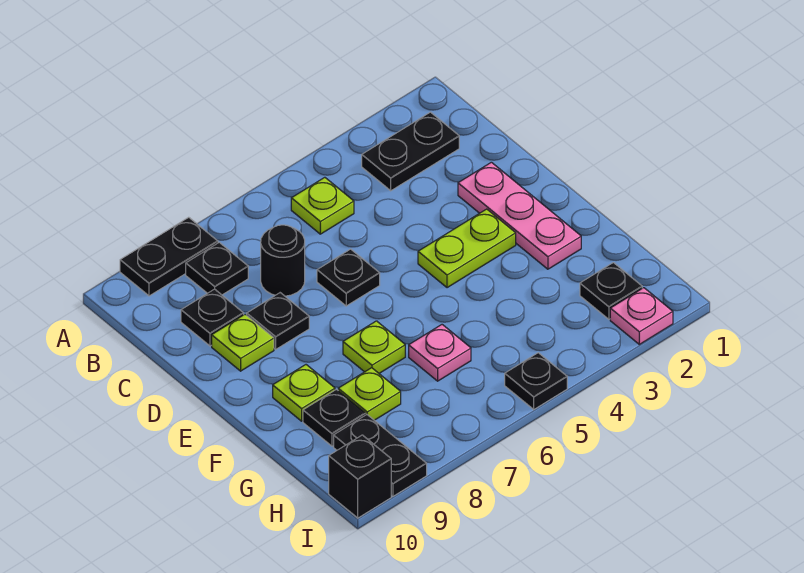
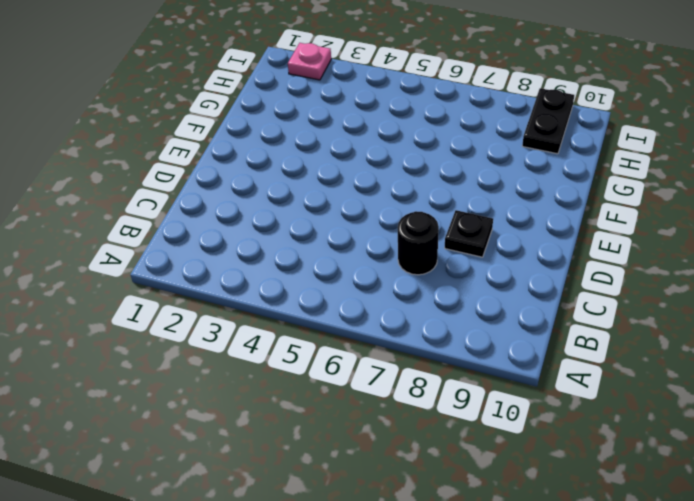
none -> black 1x2 plate [120,217,218,296]
none -> black 1x2 plate [362,112,459,191]
none -> lime 1x1 plate [291,177,354,234]

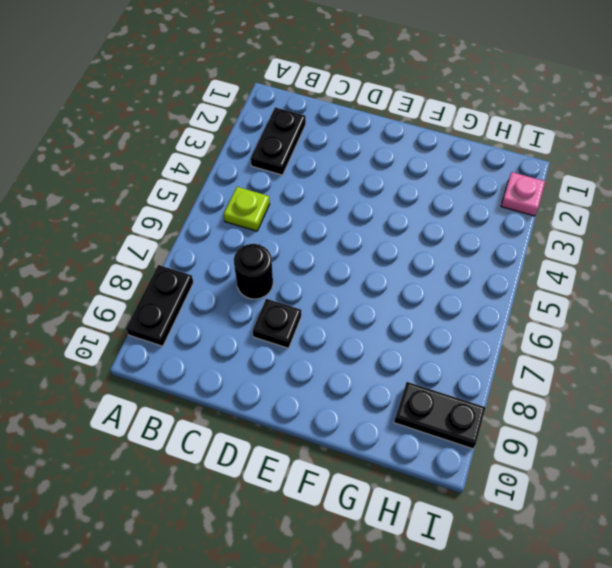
none -> black 1x1 plate [186,242,248,295]
none -> black 1x1 plate [181,289,244,346]
none -> pink 1x3 plate [458,162,581,269]

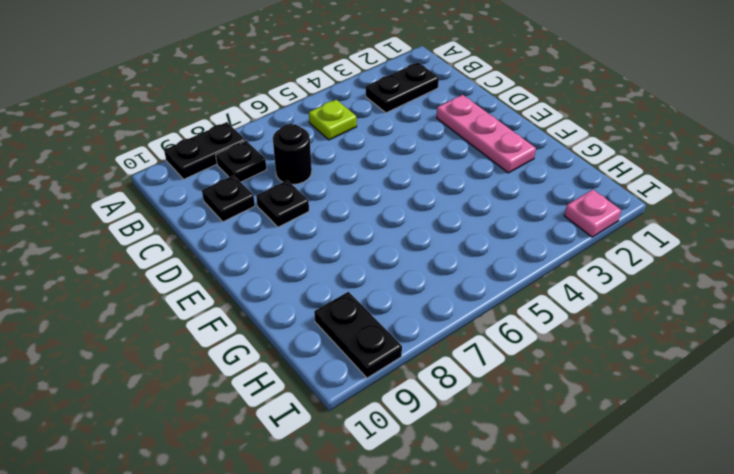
none -> black 1x1 plate [317,249,380,306]
none -> lime 1x1 plate [212,314,274,371]
none -> lime 1x2 plate [418,209,516,288]

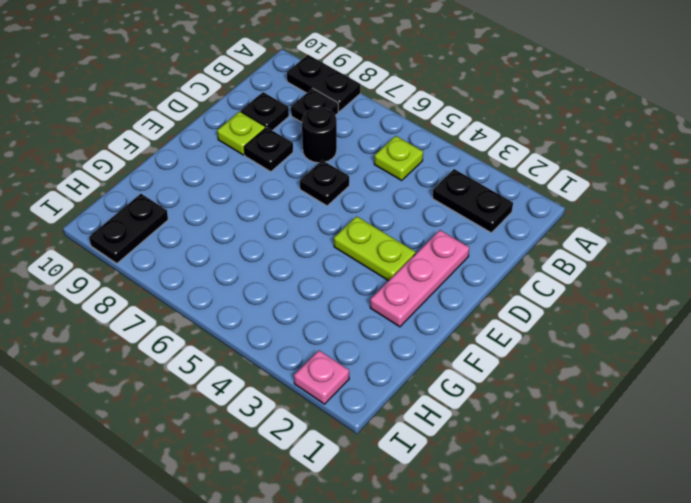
none -> lime 1x1 plate [343,321,405,373]
none -> lime 1x1 plate [273,365,335,421]
none -> pink 1x1 plate [409,325,471,381]

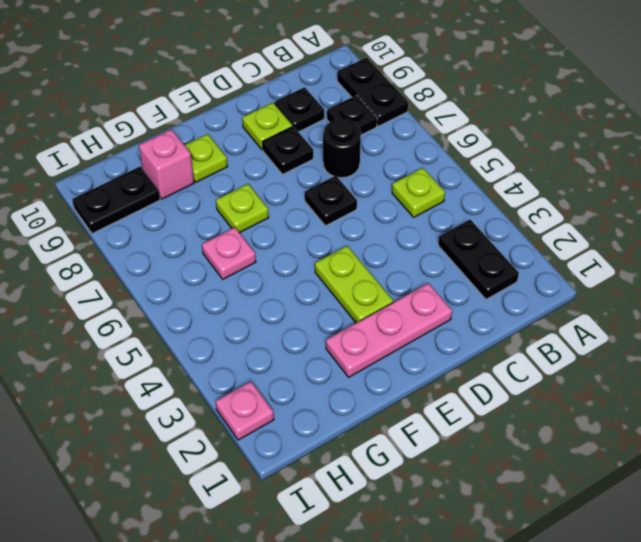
pink 1x1 brick [139,129,194,199] -> black 1x1 plate [303,390,366,446]
none -> lime 1x1 plate [338,368,401,420]
none -> black 1x1 plate [580,263,642,319]
none -> black 1x1 plate [505,353,567,409]

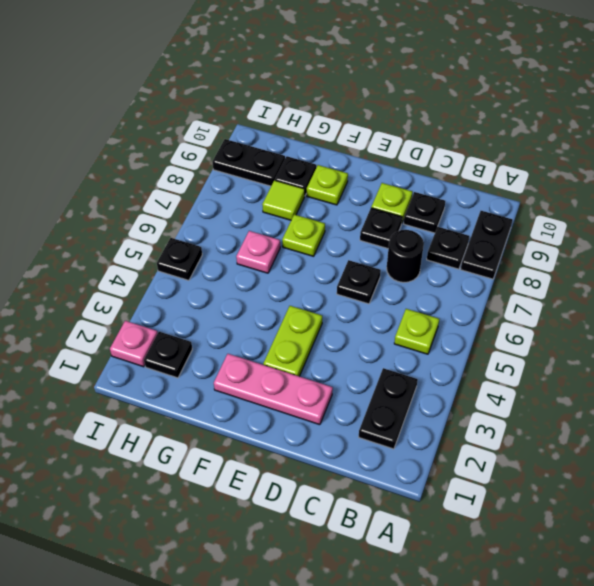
lime 1x1 tile [262,180,305,220] -> lime 1x1 plate [338,368,401,420]
none -> black 1x1 brick [329,435,391,518]

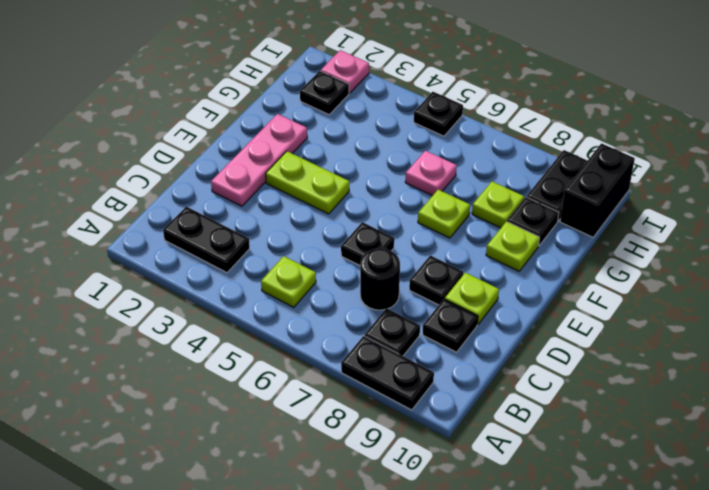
black 1x2 brick [560,143,635,237] -> black 1x1 brick [329,435,391,518]

